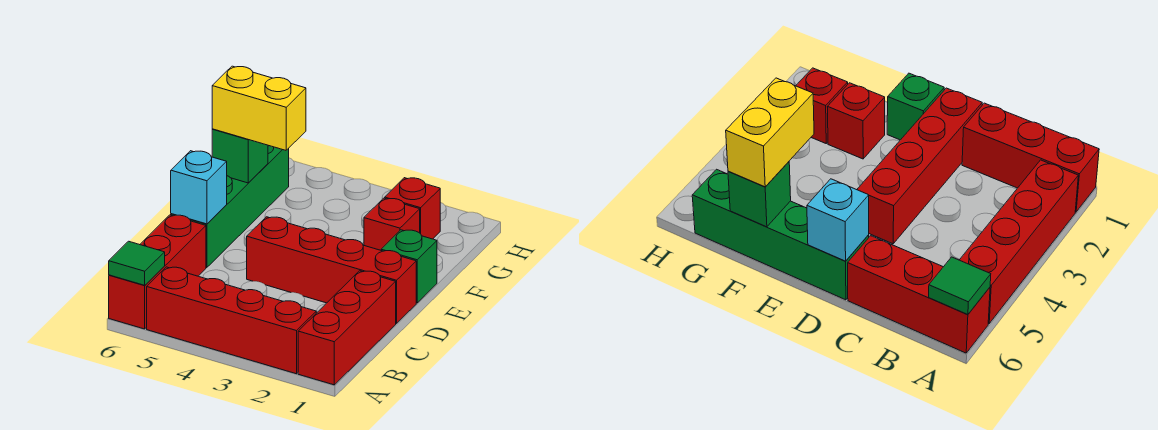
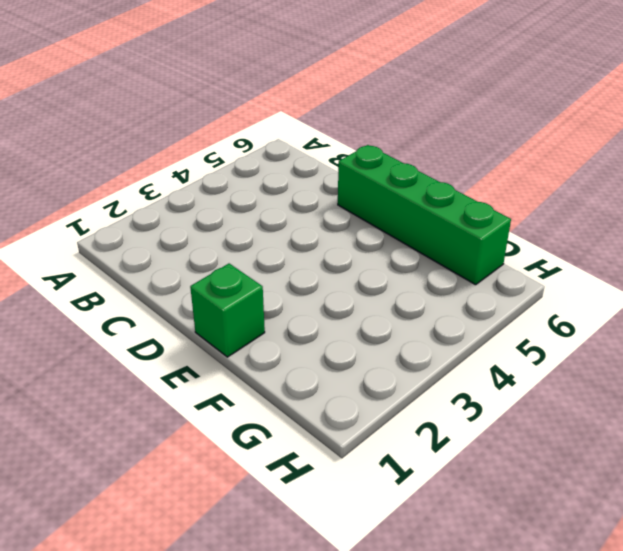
none -> red 1x3 brick [298,271,396,385]
none -> red 1x4 brick [147,267,316,374]
none -> red 1x3 brick [109,215,206,329]

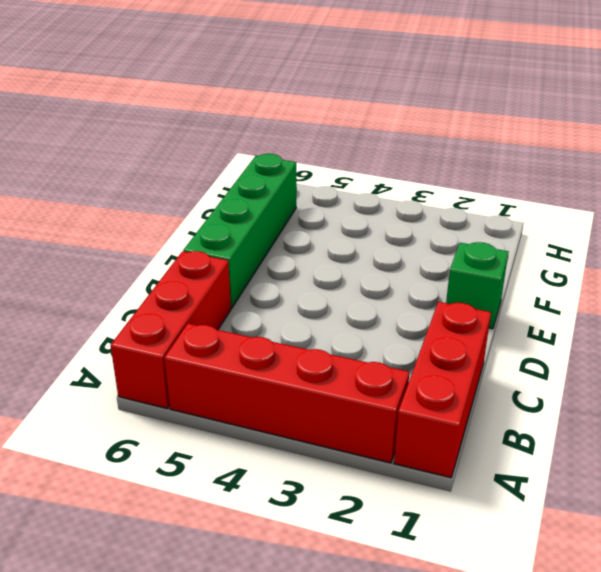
none -> red 1x4 brick [247,217,416,323]
none -> red 1x1 brick [364,198,420,250]
none -> red 1x1 brick [385,178,440,239]

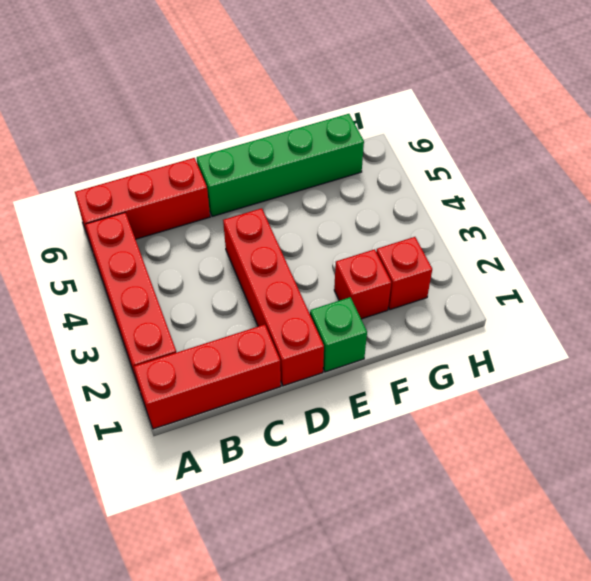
none -> green 1x1 tile [109,241,165,285]
none -> cyan 1x1 brick [171,151,227,224]
none -> green 1x1 brick [212,129,268,183]

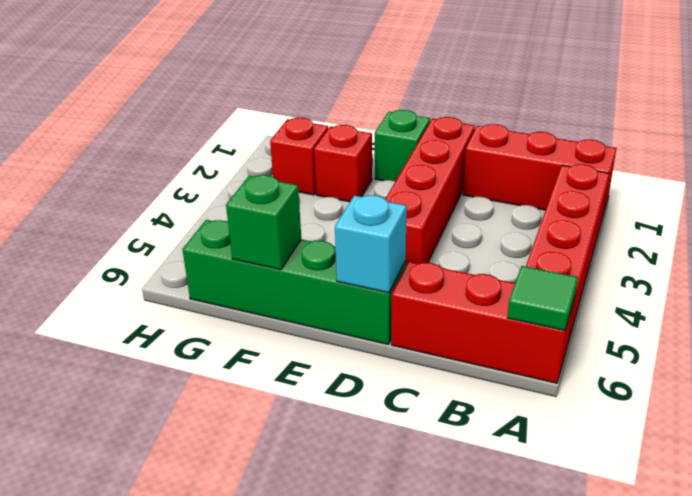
none -> yellow 1x2 brick [212,66,306,150]

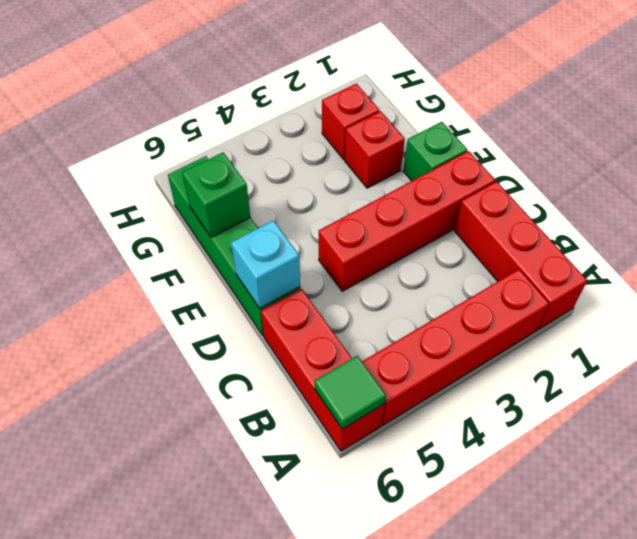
none -> yellow 1x2 brick [212,66,306,150]

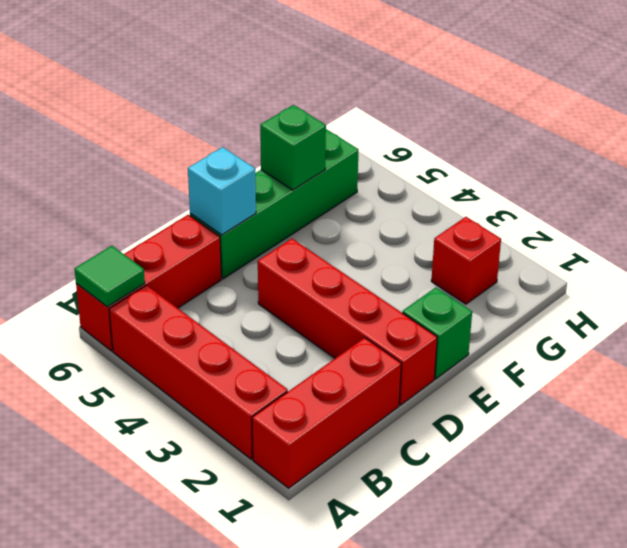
none -> red 1x1 brick [364,198,420,250]
none -> yellow 1x2 brick [212,66,306,150]

